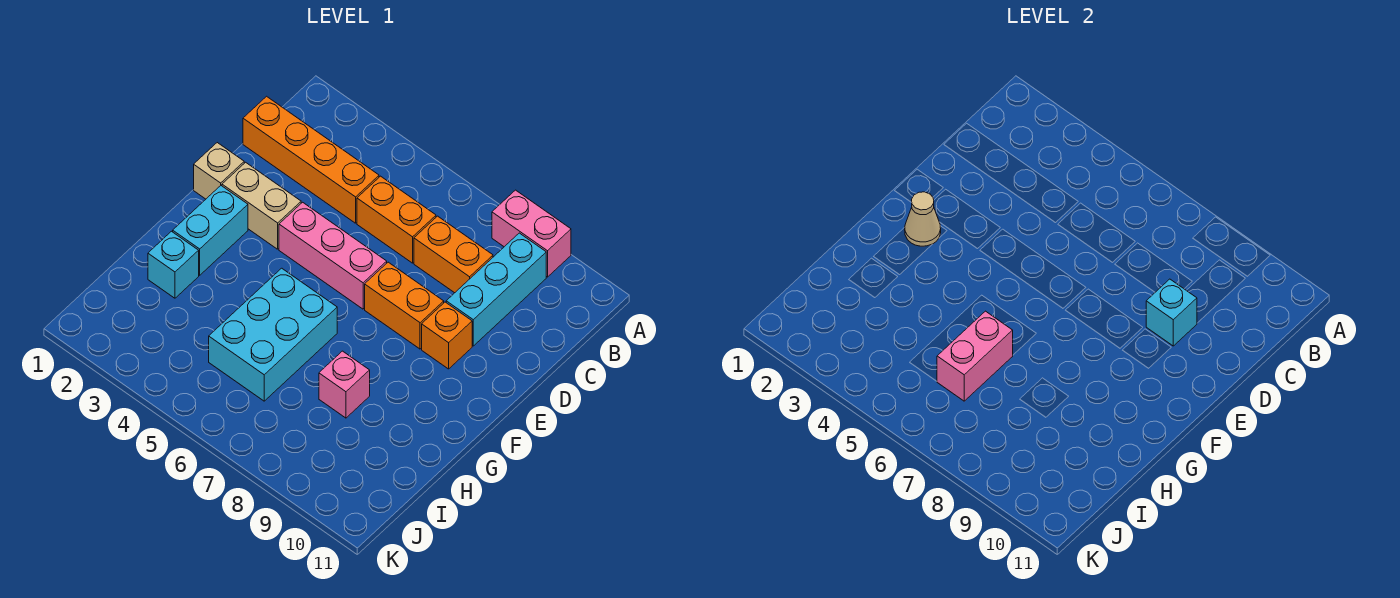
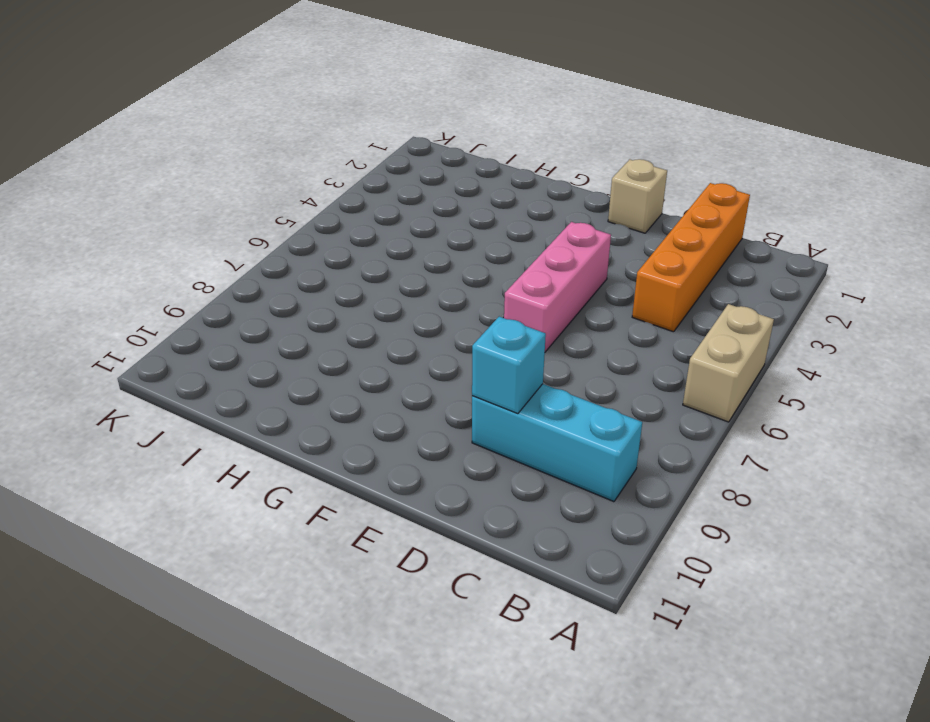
tan 1x2 brick [683,304,774,422] -> tan 1x2 brick moved to [222,162,301,249]
none -> pink 1x2 brick [492,190,571,277]
none -> orange 1x2 brick [357,176,436,263]
none -> orange 1x2 brick [414,216,493,293]

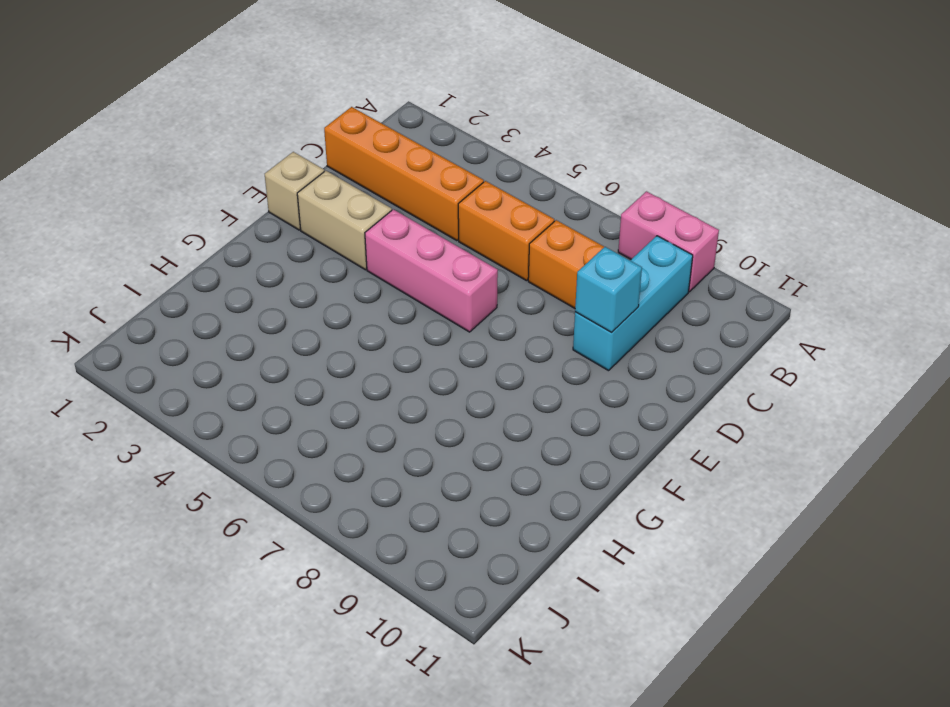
none -> orange 1x2 brick [365,262,444,349]
none -> orange 1x1 brick [422,302,472,369]
none -> cyan 1x2 brick [173,186,248,275]

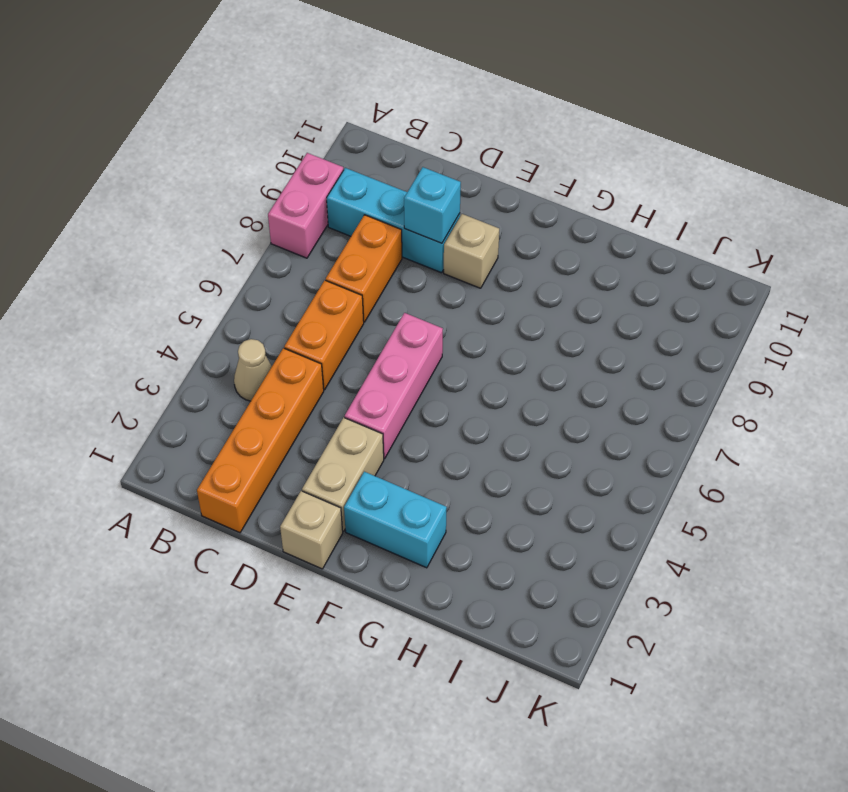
tan 1x1 cone [234,339,272,401] -> tan 1x1 cone moved to [905,192,941,246]
tan 1x1 brick [444,214,499,288] -> orange 1x1 brick [422,302,472,369]
none -> orange 1x2 brick [365,262,444,349]
none -> cyan 2x3 brick [209,268,337,401]
none -> cyan 1x1 brick [148,231,199,298]

